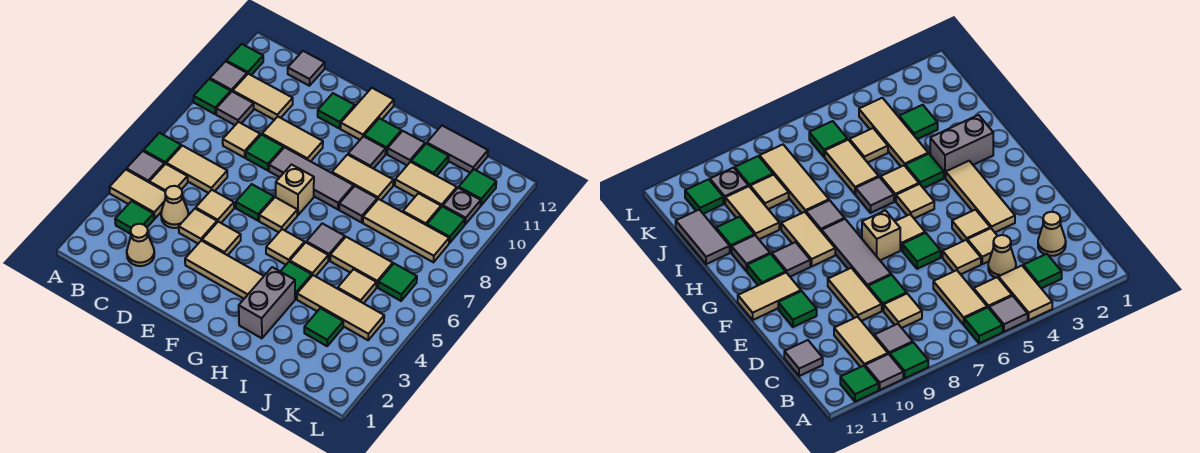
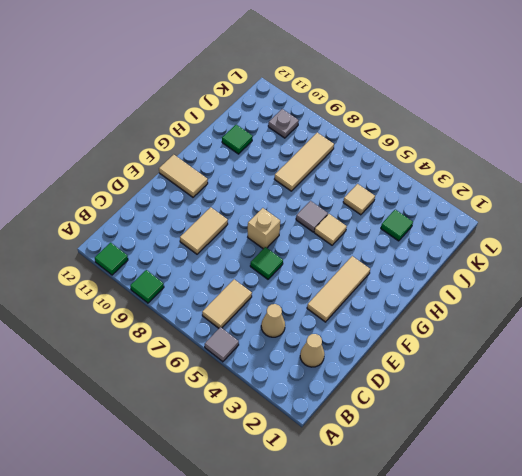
none -> tan 1x2 tile [109,169,166,219]
none -> green 1x1 tile [143,133,181,164]
none -> grey 1x1 tile [210,61,247,92]
none -> green 1x1 tile [115,201,154,234]

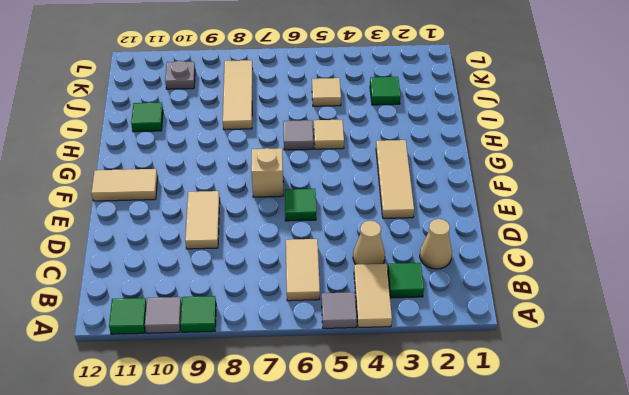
none -> green 1x1 tile [143,133,181,164]
none -> tan 1x1 tile [149,164,188,191]
none -> grey 1x1 tile [216,91,254,125]
none -> tan 1x2 tile [233,74,293,120]

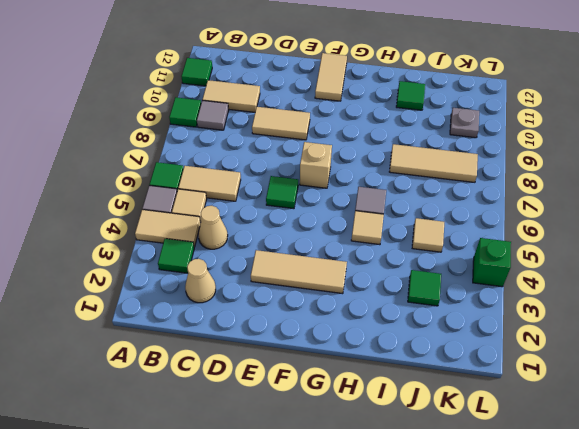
green 1x1 brick [473,238,511,287] -> none
none -> grey 1x1 tile [210,61,247,92]
none -> tan 1x1 tile [223,122,260,158]
none -> grey 1x1 tile [288,51,325,86]
none -> tan 1x1 tile [179,209,217,244]

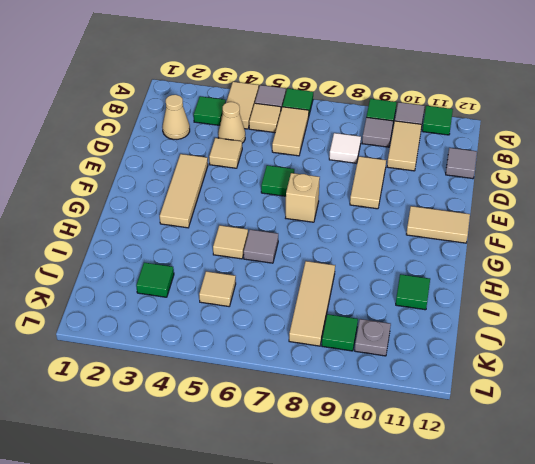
white 1x1 tile [329,133,361,163] -> tan 1x1 tile [223,122,260,158]
none -> tan 1x1 tile [196,190,234,223]
none -> green 1x1 tile [246,135,283,171]
none -> tan 1x1 tile [202,222,241,255]
none -> grey 1x3 tile [269,147,354,209]

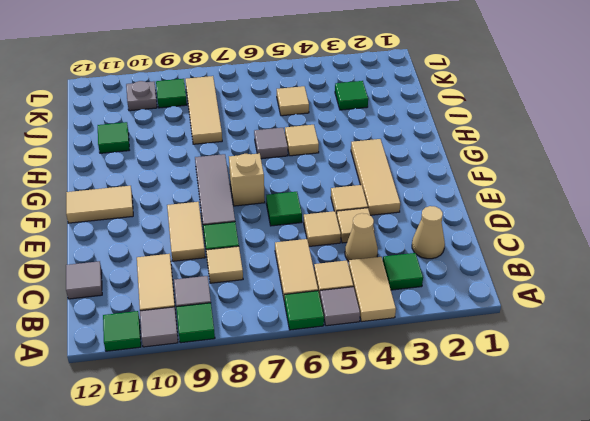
none -> green 1x1 tile [318,93,355,129]
none -> tan 1x1 tile [259,197,297,232]
none -> tan 1x1 tile [266,229,305,265]
none -> tan 1x2 tile [332,155,393,200]

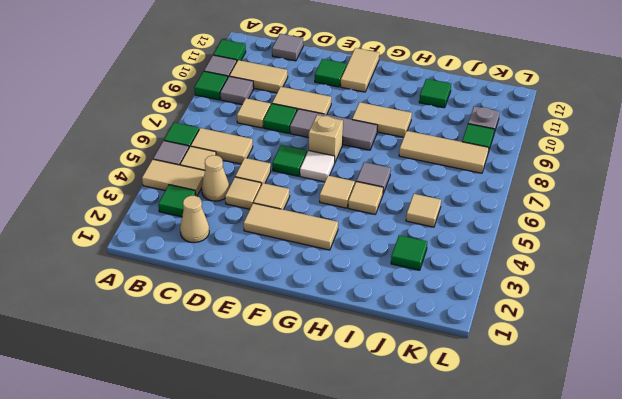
white 1x1 tile [300,151,335,182] -> tan 1x1 tile [259,197,297,232]
none -> grey 1x1 tile [348,136,386,169]
none -> green 1x1 tile [364,118,401,154]
none -> grey 1x2 brick [239,267,295,338]
none -> green 1x1 tile [280,262,312,299]

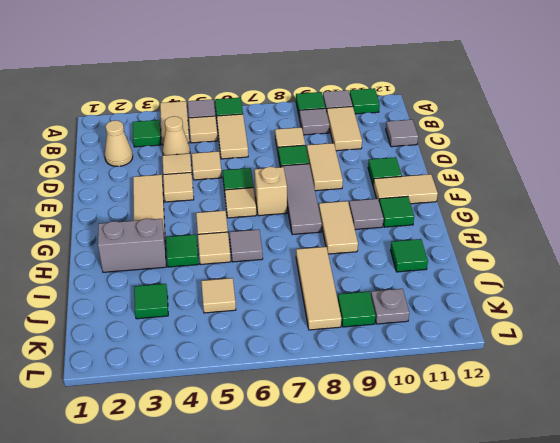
none -> grey 1x1 tile [339,186,377,222]
none -> grey 1x1 tile [387,131,425,165]
none -> tan 1x3 tile [297,275,384,340]
none -> tan 1x2 tile [330,237,393,287]

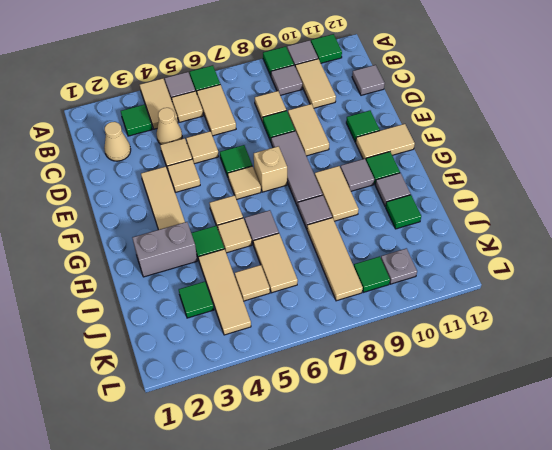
none -> tan 1x2 tile [395,162,457,207]
none -> grey 1x2 tile [427,126,488,173]
none -> tan 1x1 tile [403,193,441,225]
none -> green 1x1 tile [378,264,417,301]

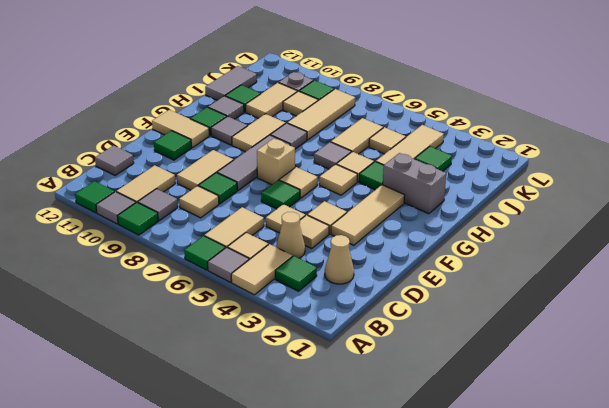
none -> green 1x1 tile [378,264,417,301]
none -> green 1x1 tile [459,169,496,206]

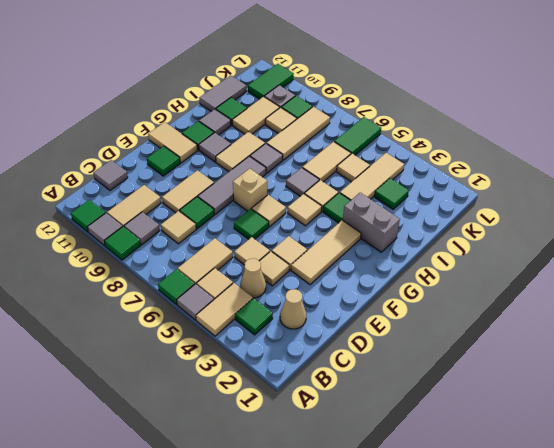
green 1x2 tile [334,117,381,155] -> green 1x1 tile [378,264,417,301]
green 1x2 tile [248,64,294,99] -> green 1x1 tile [459,169,496,206]

